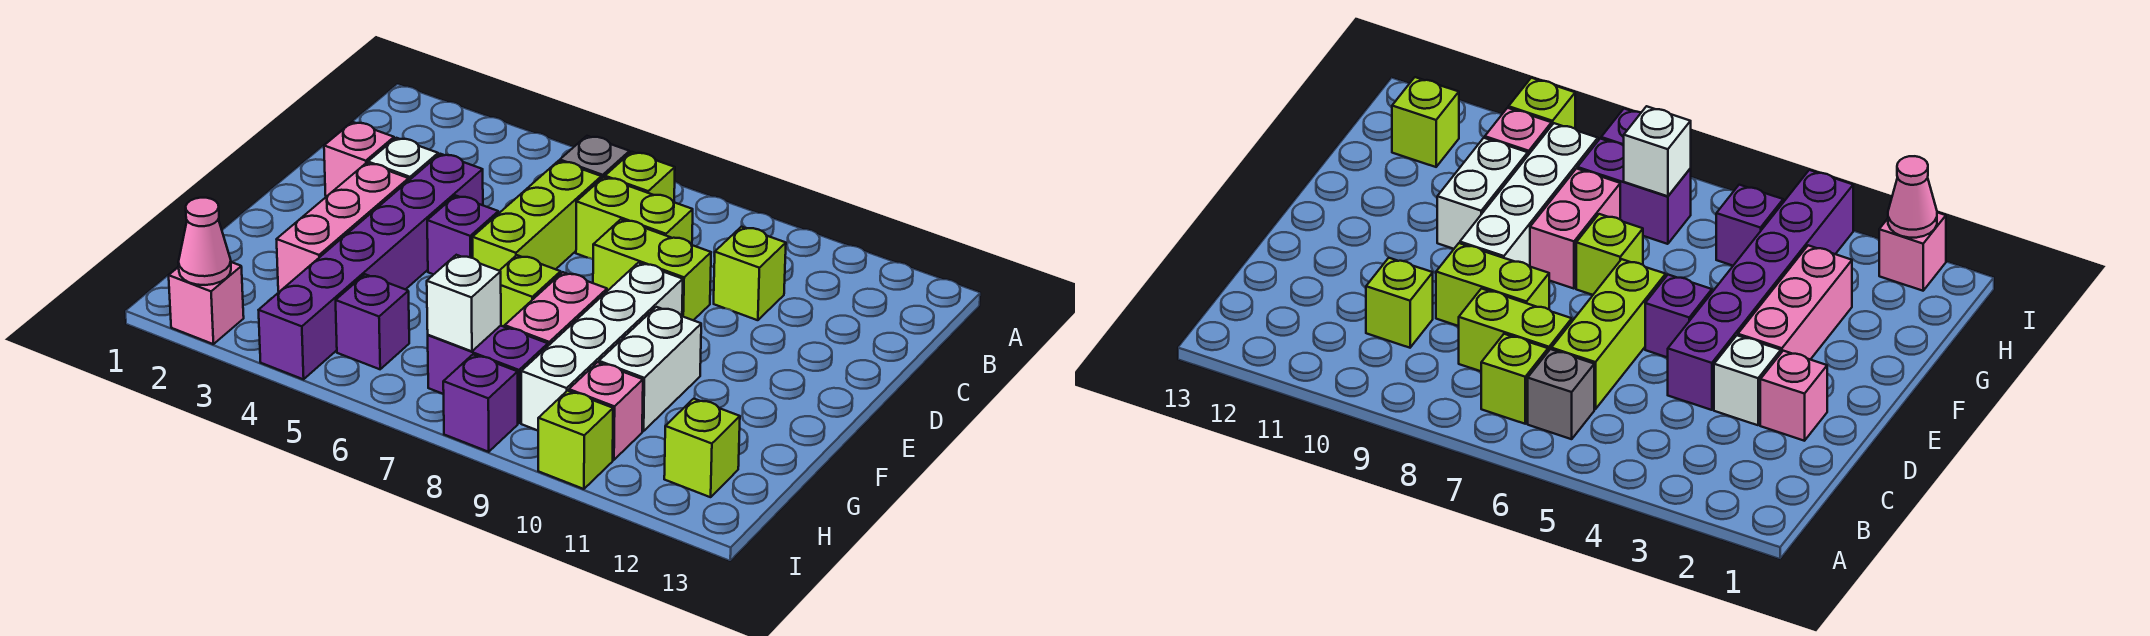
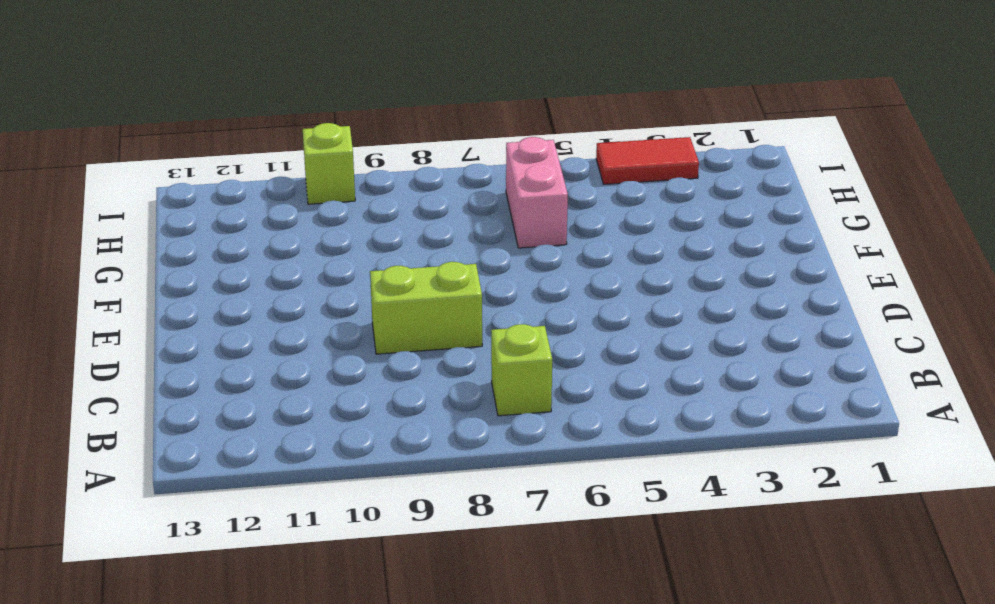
pink 1x2 brick [506,137,568,248] -> pink 1x2 brick moved to [505,272,607,346]
red 1x2 tile [596,137,699,184] -> purple 1x6 brick [259,154,483,379]
none -> grey 1x1 brick [560,136,630,179]
none -> lime 1x3 brick [472,161,601,271]
none -> lime 1x2 brick [576,177,693,259]

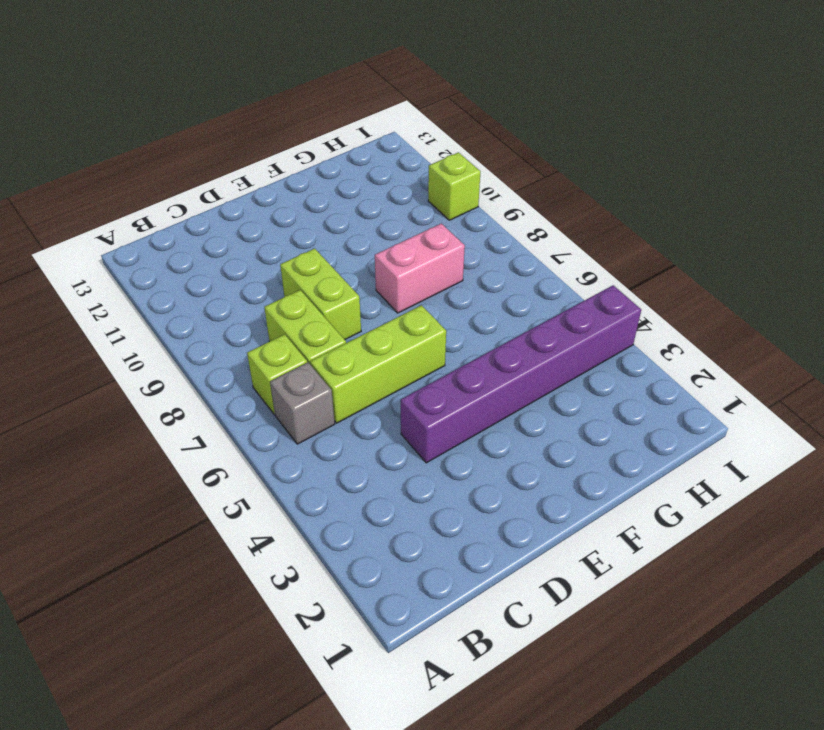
none -> lime 1x1 brick [714,227,786,320]
none -> pink 1x1 brick [324,122,394,197]
none -> white 1x1 brick [368,138,438,180]

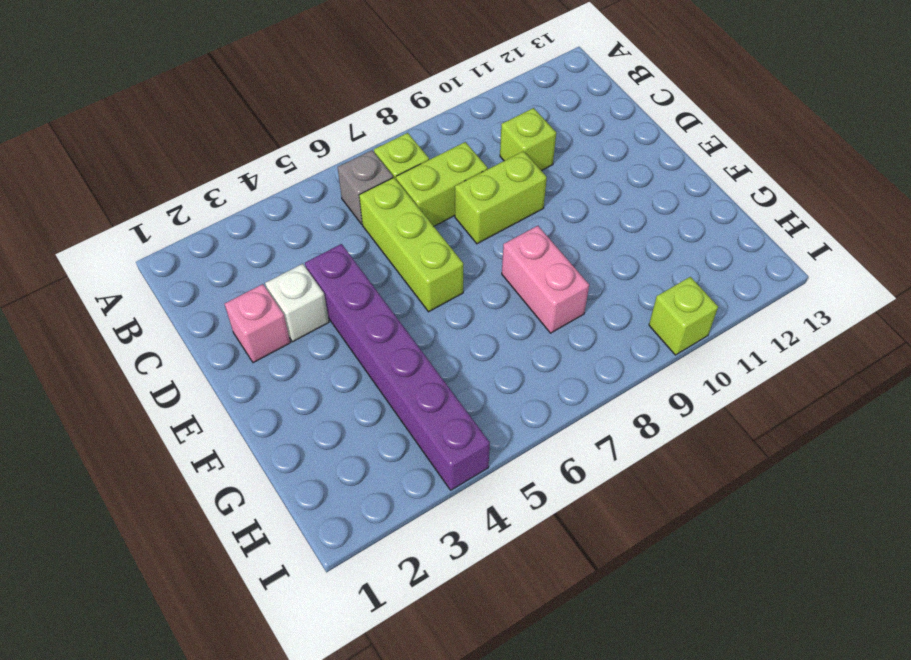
none -> pink 1x3 brick [277,163,409,292]
none -> purple 1x1 brick [427,196,498,274]
none -> white 1x4 brick [521,263,683,431]

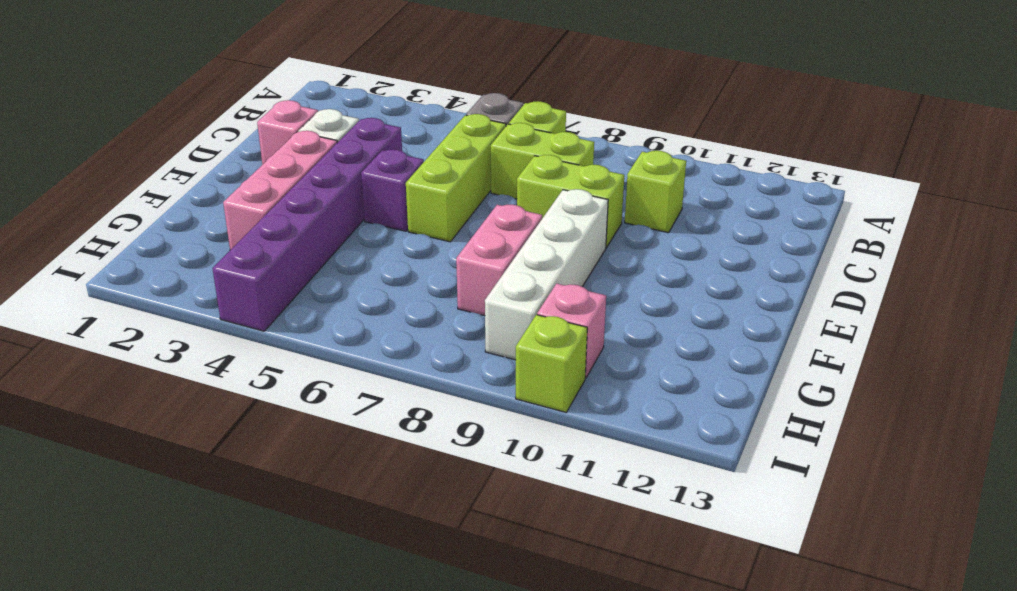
none -> lime 1x1 brick [500,255,561,327]
none -> white 1x2 brick [599,307,701,431]
none -> purple 1x1 brick [336,274,409,369]

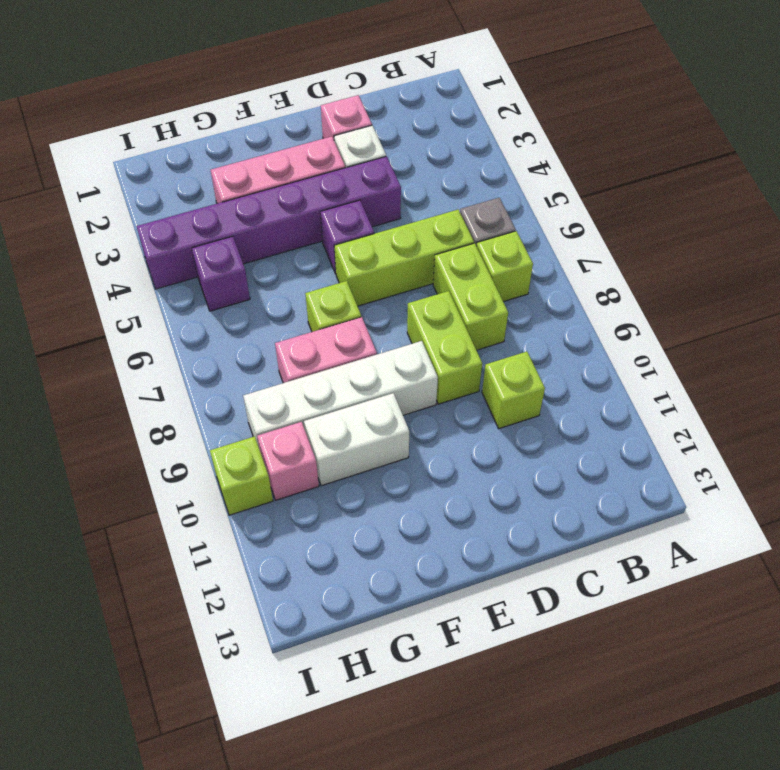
none -> purple 1x2 brick [428,326,548,423]
none -> lime 1x1 brick [664,399,740,497]
none -> pink 1x1 brick [169,262,244,344]

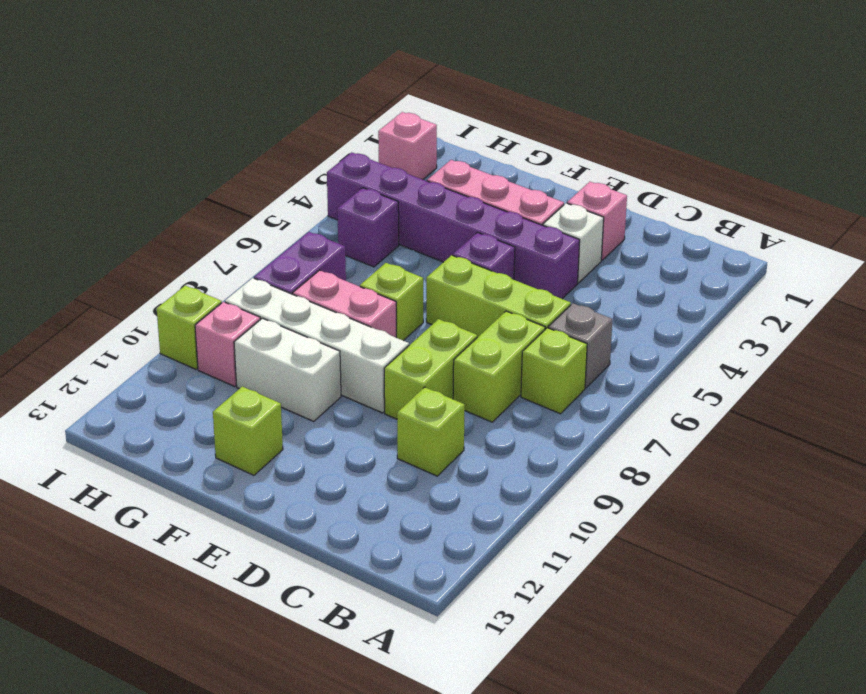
lime 1x1 brick [213,386,283,475] -> lime 1x1 brick moved to [664,399,740,497]
none -> purple 1x1 brick [443,355,518,452]
none -> white 1x1 brick [427,255,501,351]
none -> pink 1x1 cone [179,198,231,285]

